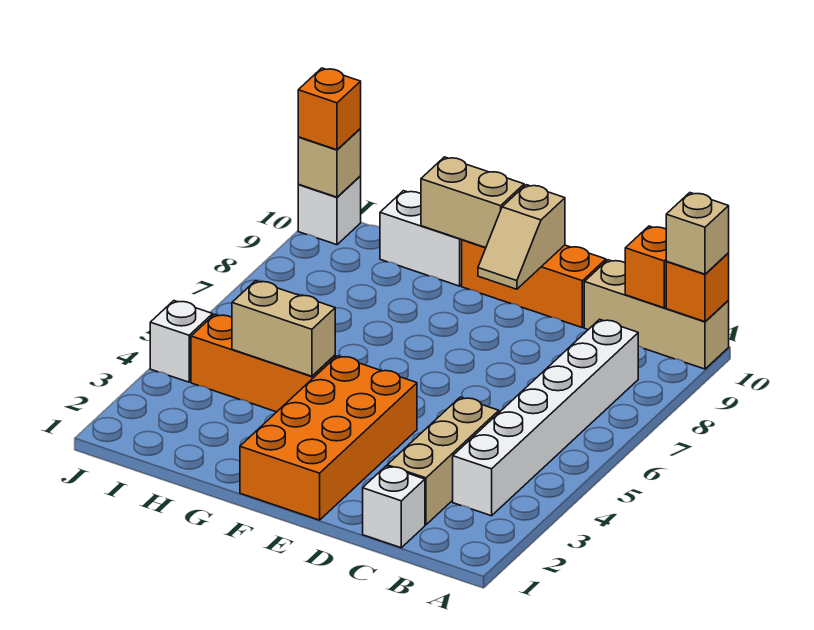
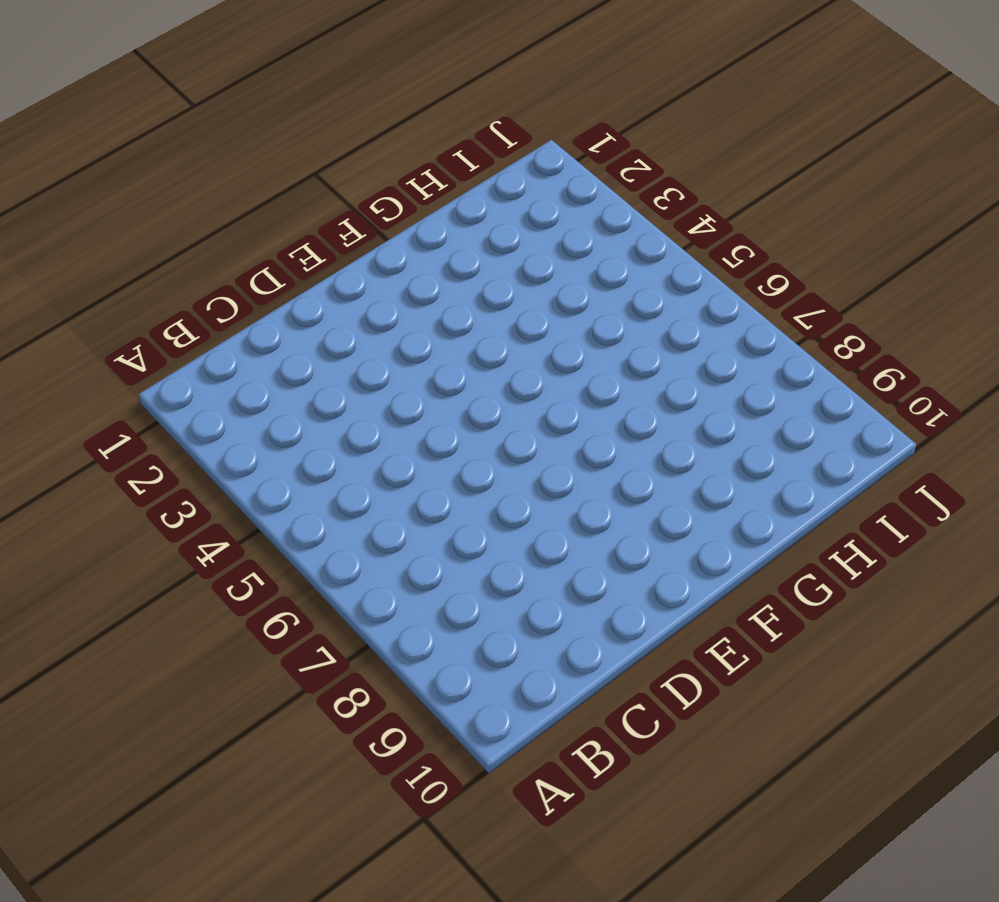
none -> tan 1x3 brick [584,260,729,369]
none -> white 1x6 brick [453,319,638,516]
none -> white 1x1 brick [363,466,425,548]

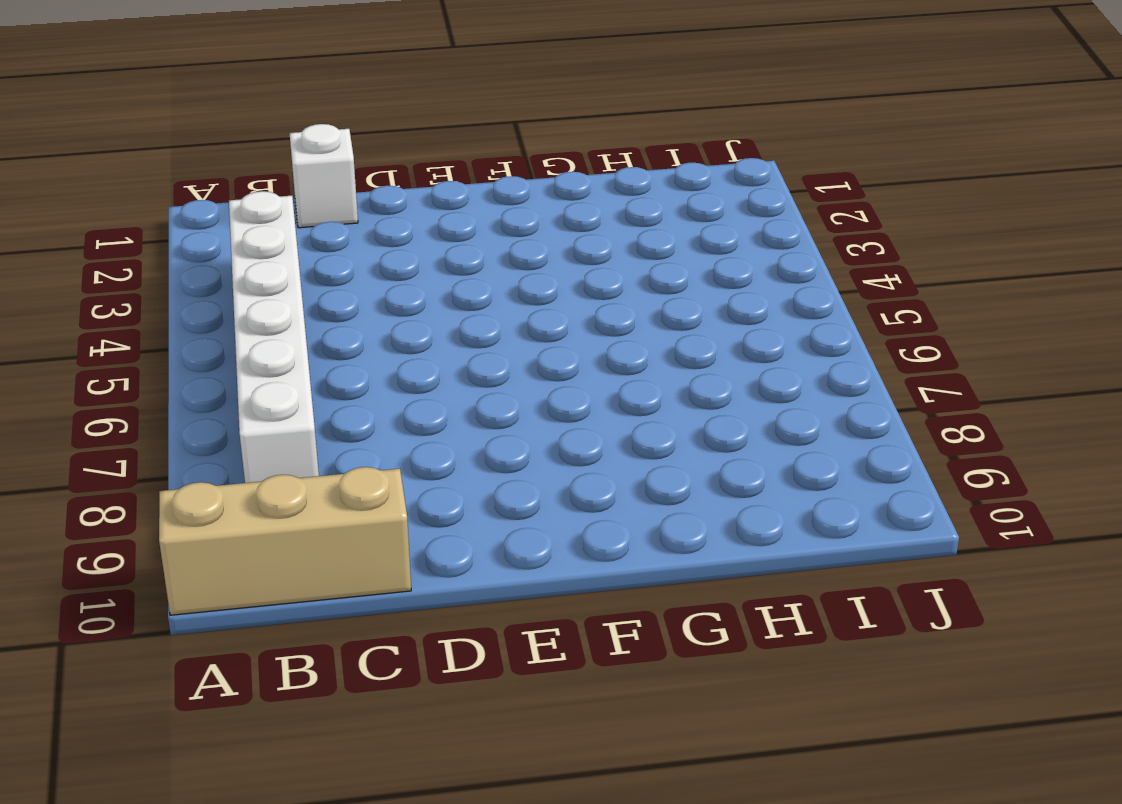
none -> tan 1x3 brick [387,397,499,525]
none -> orange 1x3 brick [462,240,606,327]
none -> orange 2x4 brick [240,356,417,520]

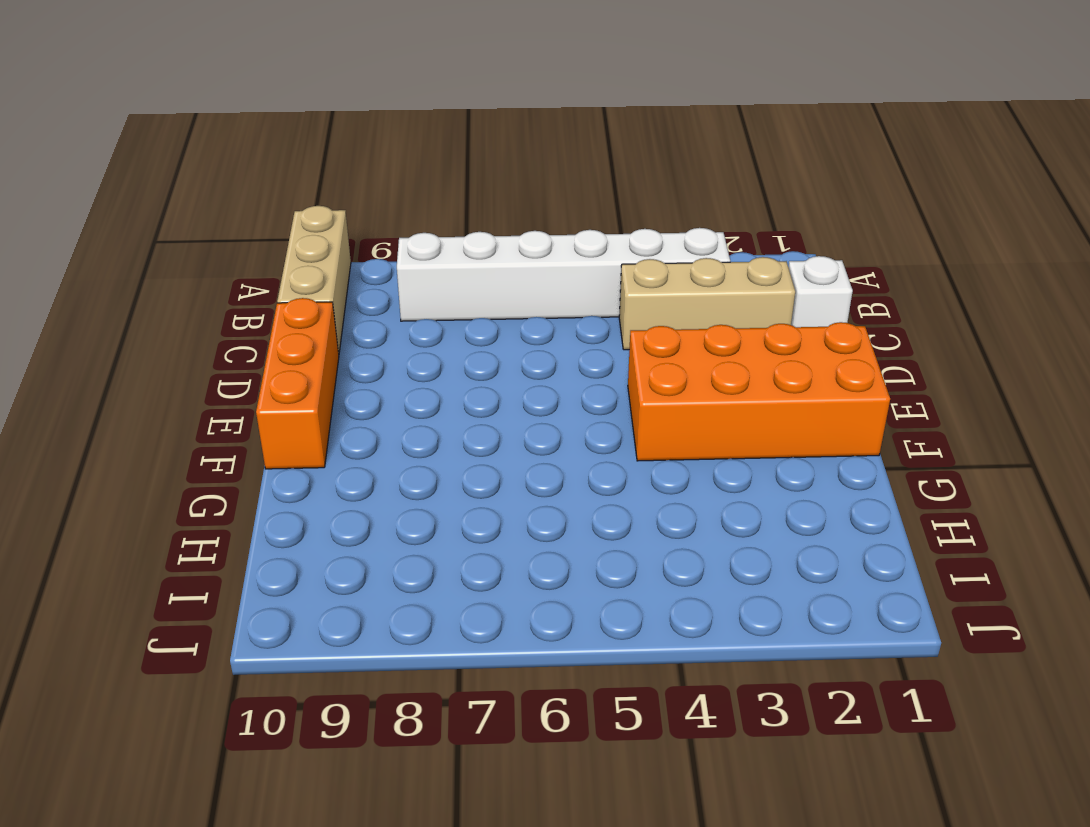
none -> orange 1x3 brick [191,314,335,412]
none -> white 1x2 brick [380,191,462,286]
none -> white 1x1 brick [150,301,213,382]

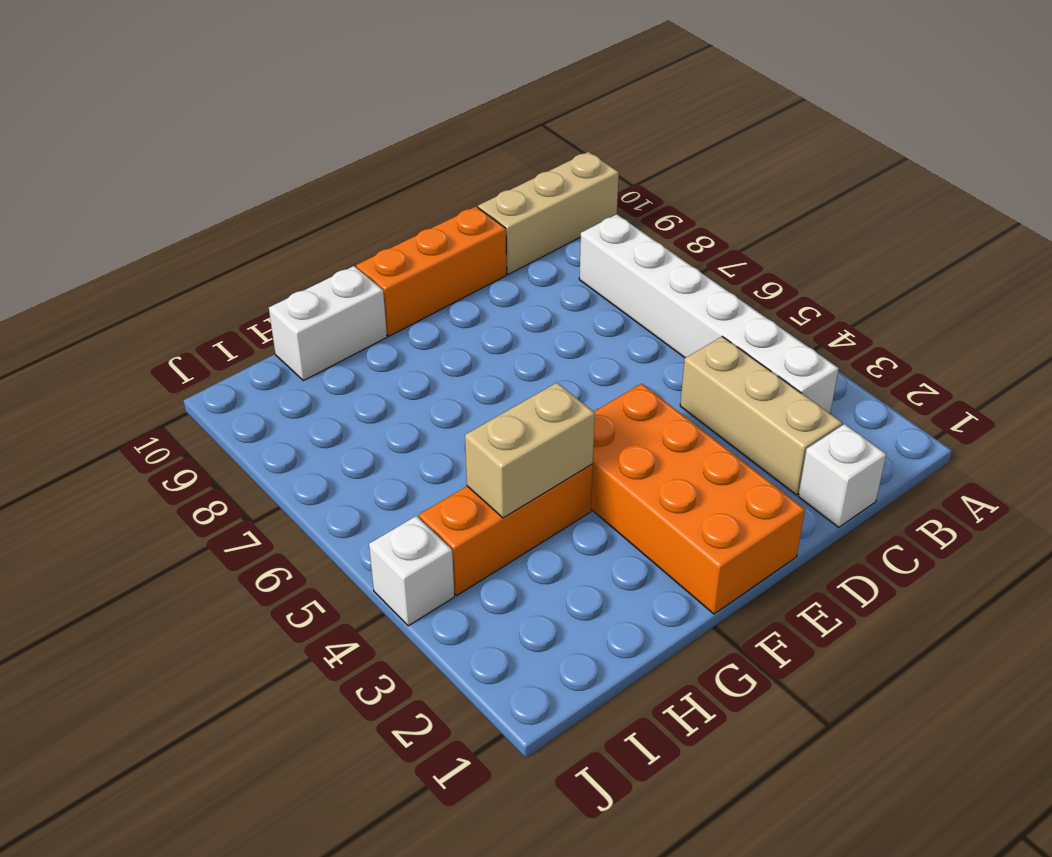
none -> white 1x1 brick [298,176,361,245]
none -> orange 1x1 brick [666,253,729,322]
none -> orange 1x1 brick [625,226,666,308]

